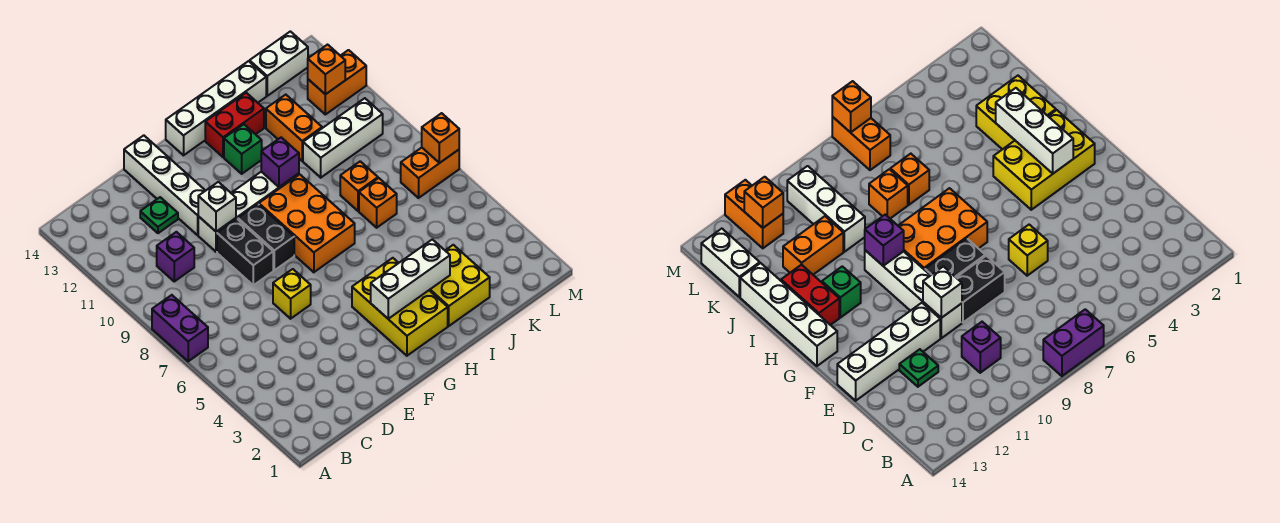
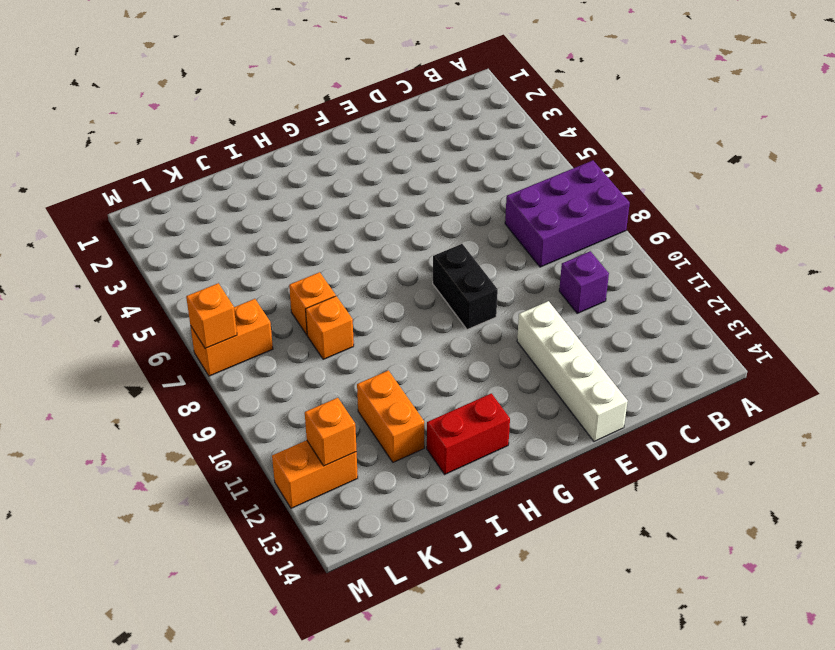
purple 2x3 brick [505,161,630,267] -> purple 1x2 brick [152,295,208,361]
none -> green 1x1 plate [140,197,178,233]
none -> yellow 1x1 brick [273,269,311,319]
none -> black 1x2 brick [217,219,273,285]

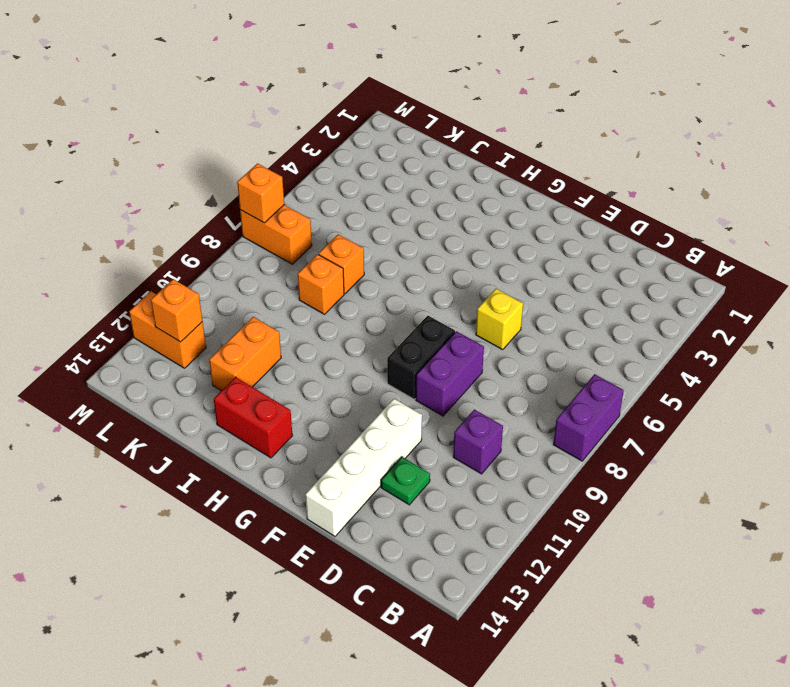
purple 1x2 brick [416,331,484,416] -> black 1x2 brick [217,219,273,285]
none -> white 1x4 brick [198,172,299,252]
none -> yellow 2x3 brick [352,258,448,356]
none -> orange 2x3 brick [259,174,355,272]

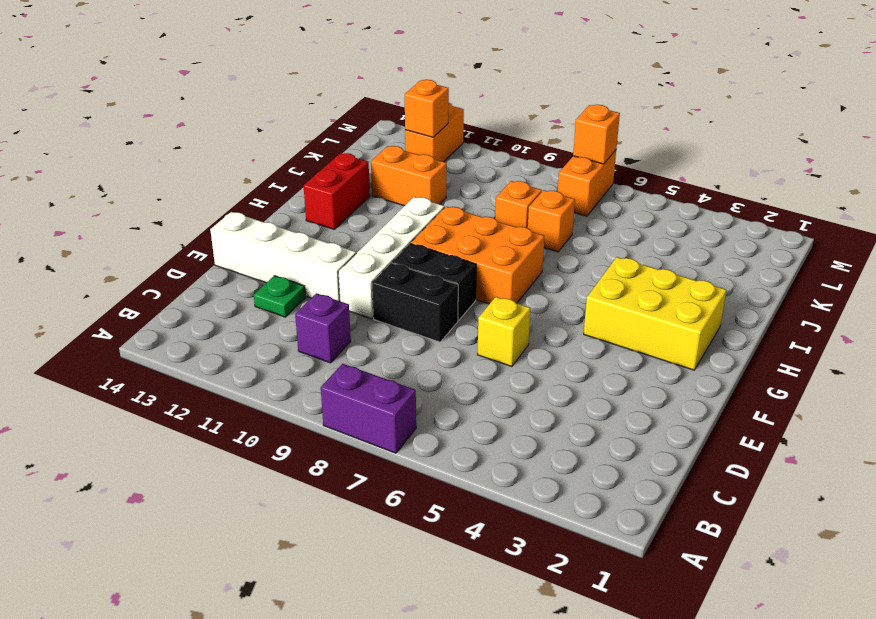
none -> white 1x4 brick [166,61,266,155]
none -> green 1x1 brick [224,124,262,174]
none -> yellow 2x2 brick [429,245,490,326]

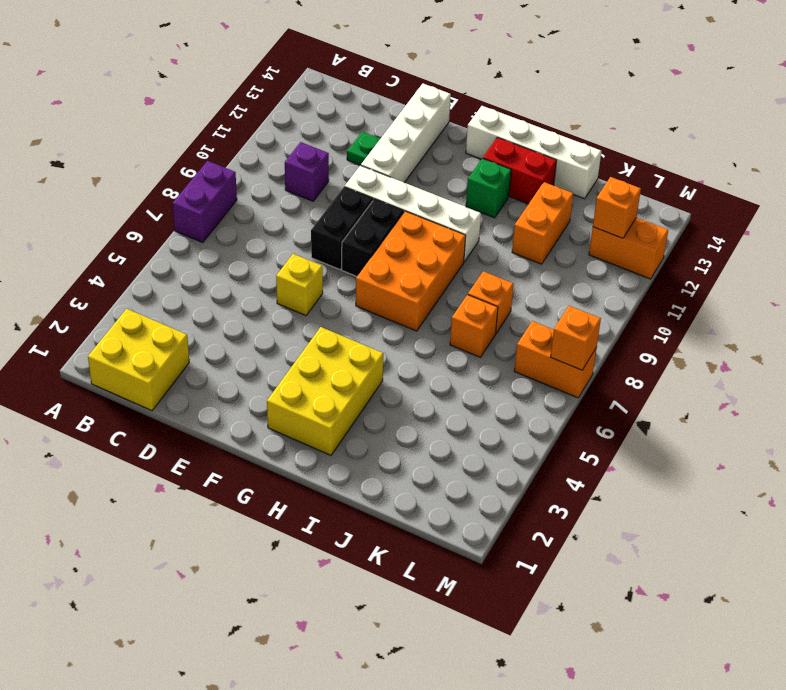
yellow 2x2 brick [88,309,189,411] -> yellow 2x2 brick moved to [429,245,490,326]
none -> white 1x3 brick [303,98,383,178]
none -> white 1x2 brick [250,31,308,96]
none -> white 1x1 brick [198,182,236,232]

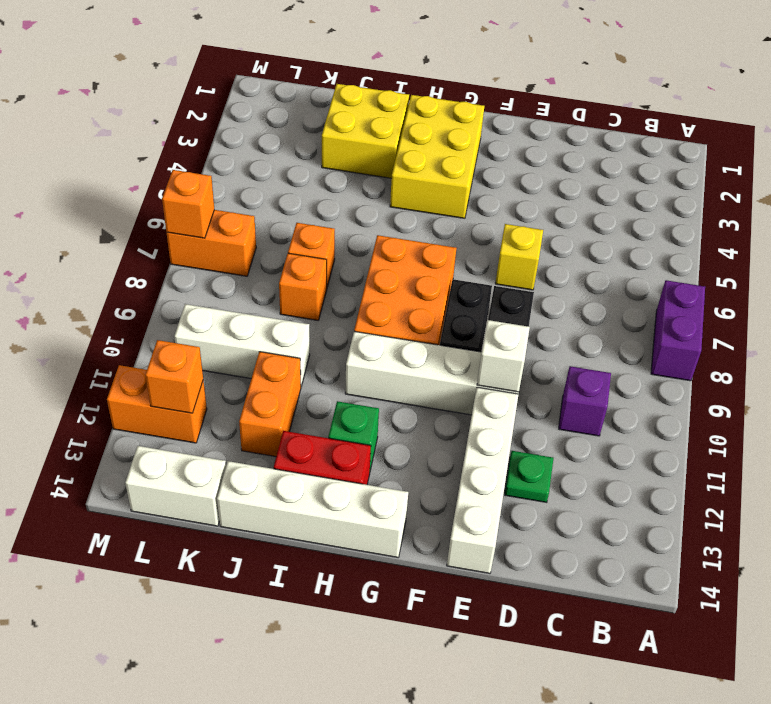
none -> white 1x3 brick [371,239,450,319]
none -> purple 1x1 brick [261,138,299,187]

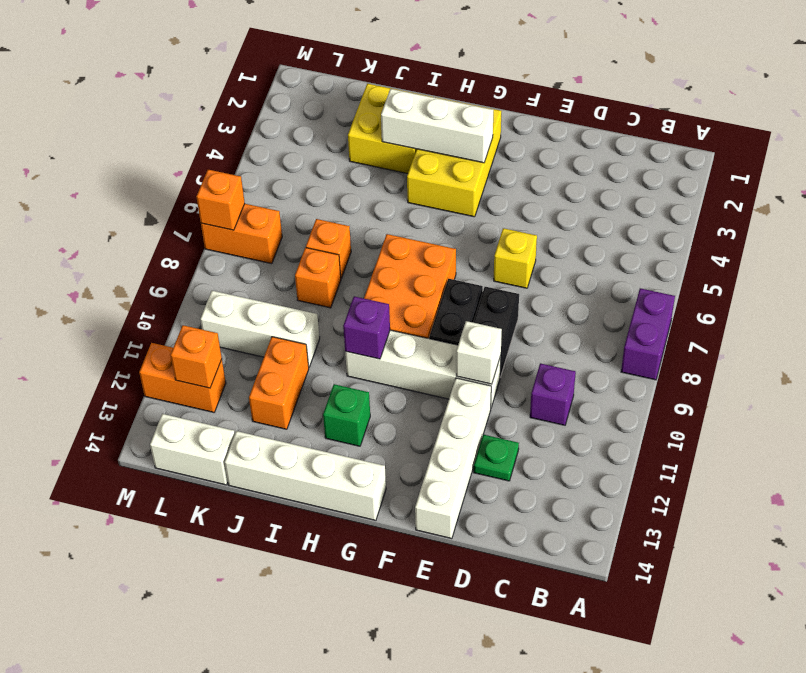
none -> red 1x2 brick [205,93,264,157]

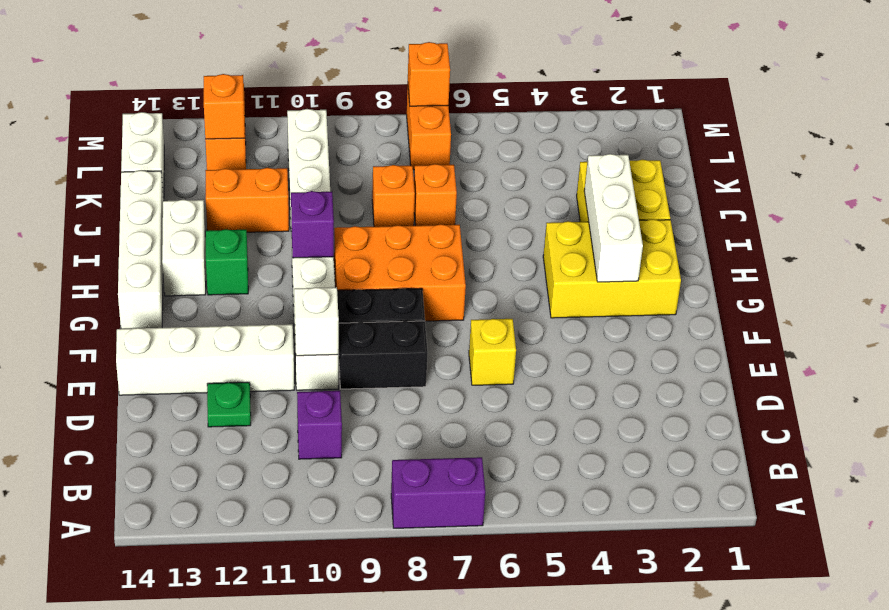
white 1x2 brick [162,200,206,296] -> red 1x2 brick [205,93,264,157]

